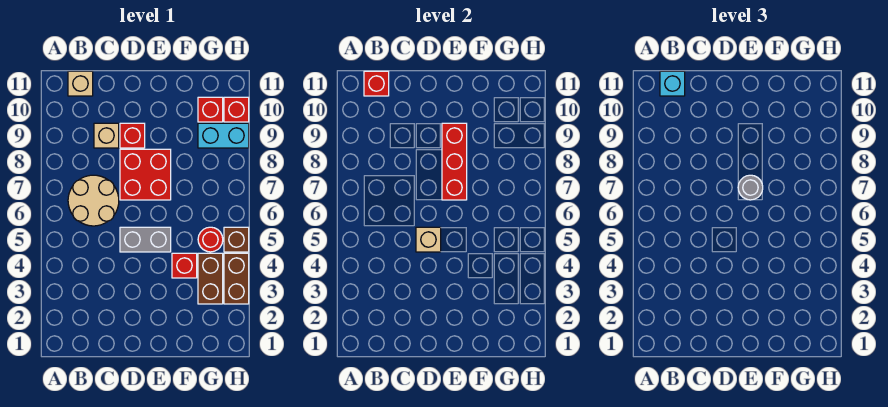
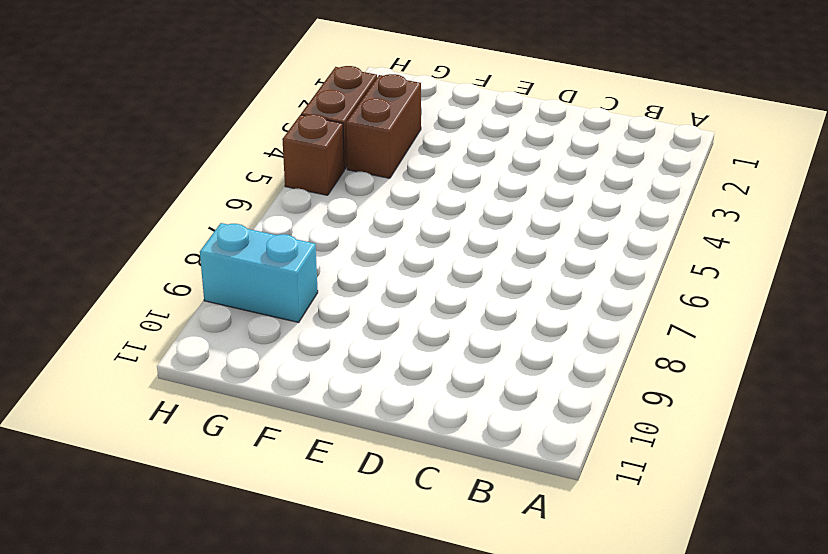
none -> tan 2x2 round brick [68,175,119,226]
none -> tan 1x1 brick [68,71,93,96]
none -> tan 1x1 brick [94,123,119,148]

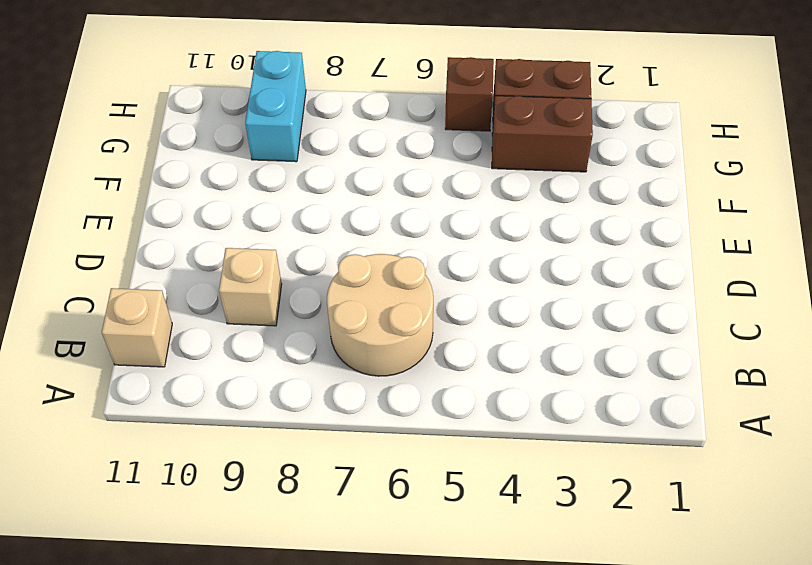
none -> grey 1x2 brick [120,227,171,252]
none -> red 2x2 brick [120,149,171,200]
none -> red 1x1 brick [120,123,145,148]

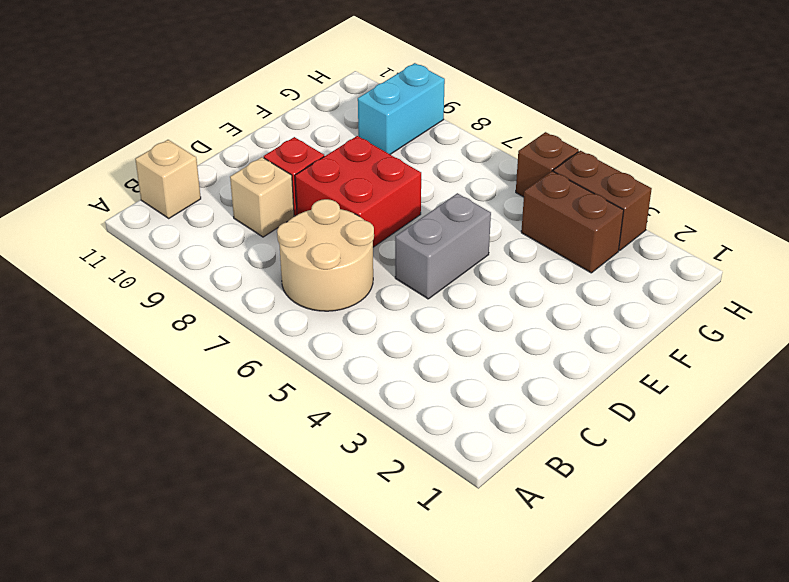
none -> red 1x1 brick [172,253,197,278]
none -> red 1x1 round brick [198,227,223,252]
none -> red 1x1 brick [198,97,223,122]

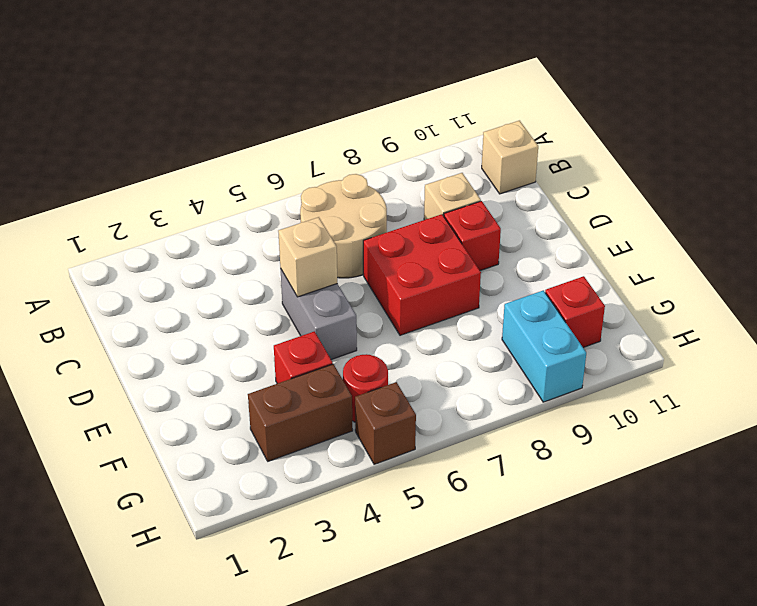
none -> brown 1x2 brick [224,253,249,304]
none -> red 1x1 brick [224,97,249,122]
none -> red 1x1 brick [364,71,389,96]

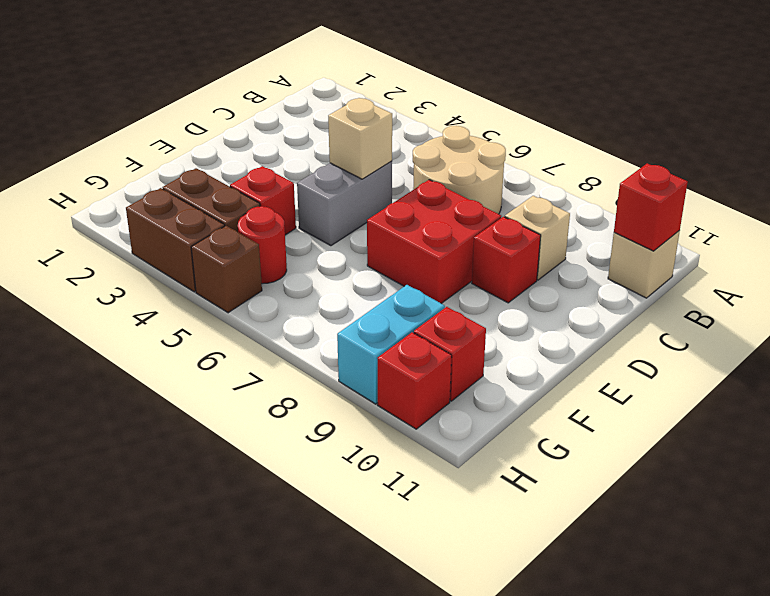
none -> red 1x3 brick [442,123,467,200]
none -> cyan 1x1 brick [660,71,685,96]
none -> grey 1x1 round brick [738,175,763,200]

